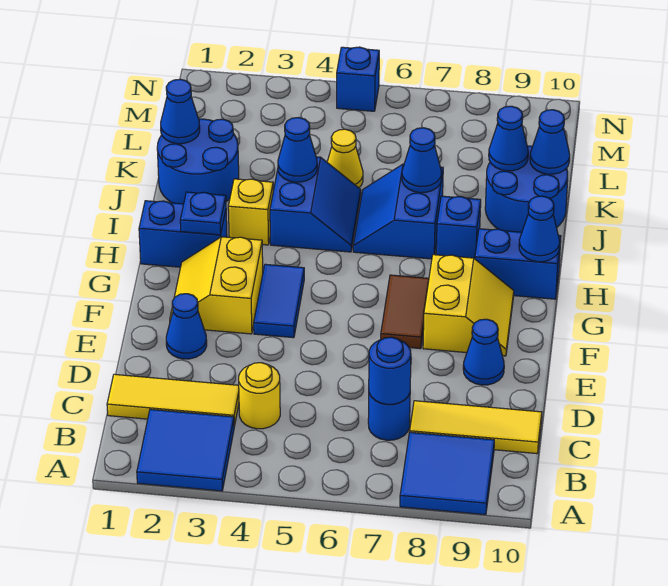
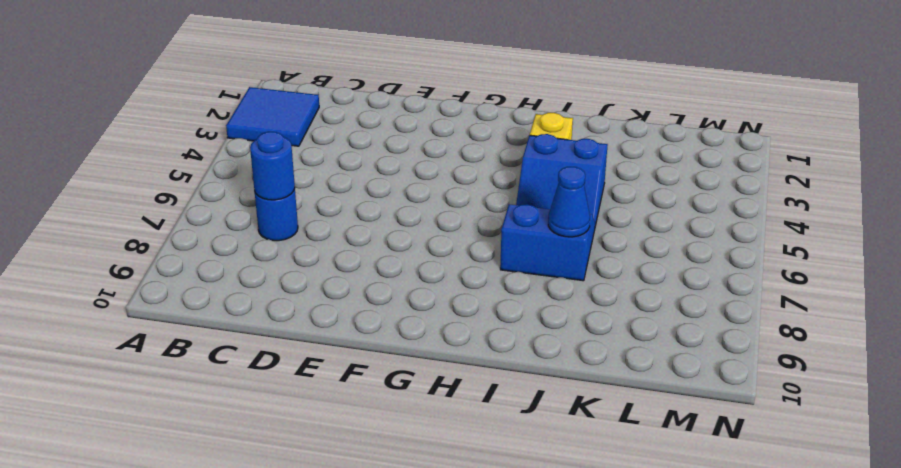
none -> blue 2x2 tile [400,432,494,515]
none -> yellow 1x3 tile [107,374,239,426]
none -> yellow 1x1 round brick [239,363,280,429]
none -> yellow 1x3 tile [410,401,542,454]

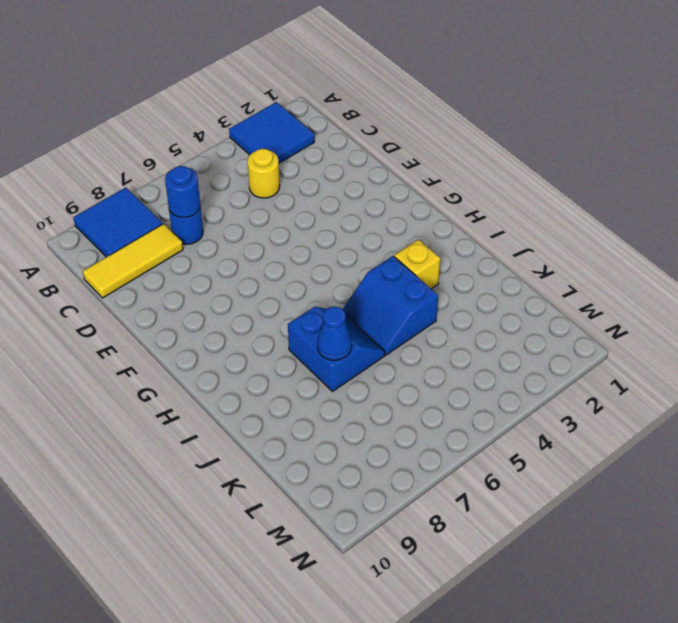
none -> yellow 1x3 tile [107,374,239,426]
none -> blue 1x1 cone [166,294,207,359]
none -> blue 1x1 cone [463,319,504,385]
none -> yellow 2x2 slope [170,237,263,334]

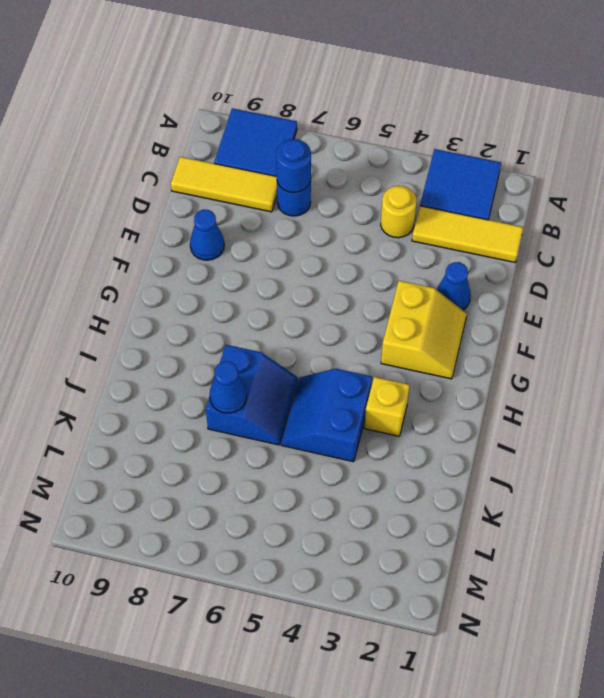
none -> blue 1x2 tile [254,264,304,338]
none -> brown 1x2 tile [381,275,429,349]
none -> yellow 2x2 slope [423,255,514,356]
none -> blue 1x2 brick [139,201,227,267]

